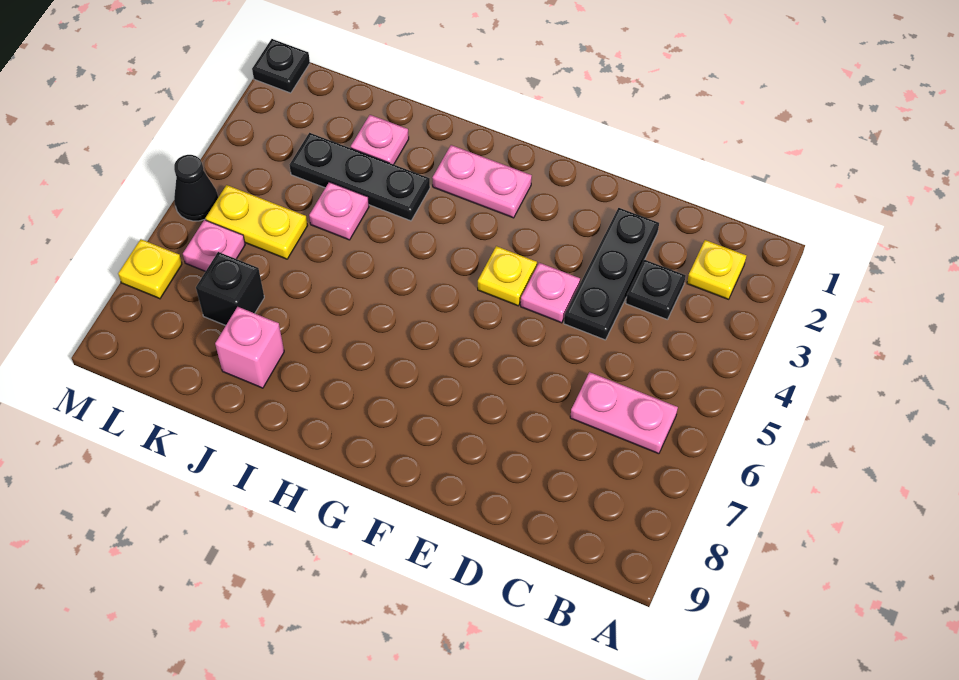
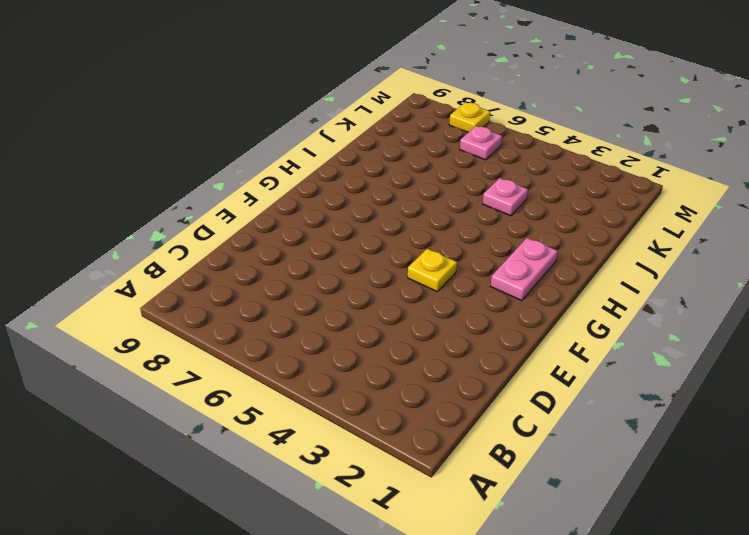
none -> yellow 1x1 plate [687,240,746,299]
none -> pink 1x2 plate [570,372,678,454]
none -> black 1x1 plate [626,260,686,320]

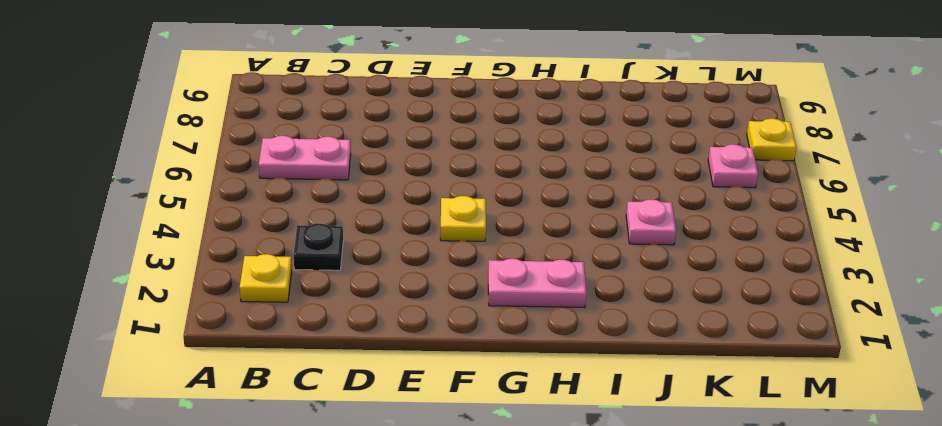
none -> black 1x3 plate [564,208,659,340]
none -> pink 1x1 plate [521,263,580,323]
none -> black 1x3 plate [290,133,430,221]

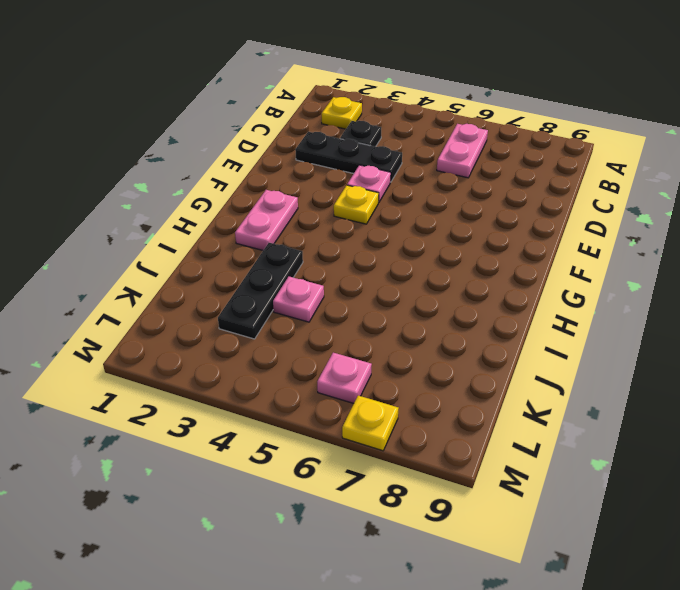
none -> pink 1x1 plate [351,115,409,164]
none -> pink 1x1 brick [215,307,284,388]
none -> yellow 1x2 plate [205,185,308,259]

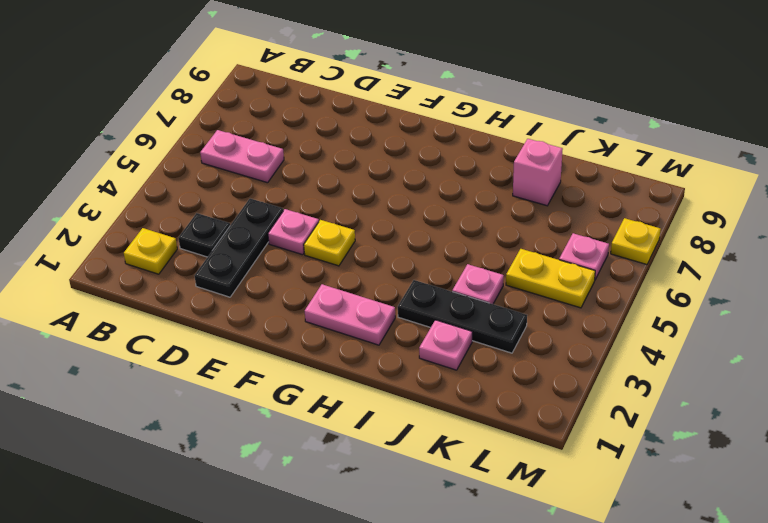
none -> black 1x1 brick [196,252,264,326]
none -> black 1x1 plate [252,39,310,93]
none -> black 1x1 cone [174,155,218,221]

